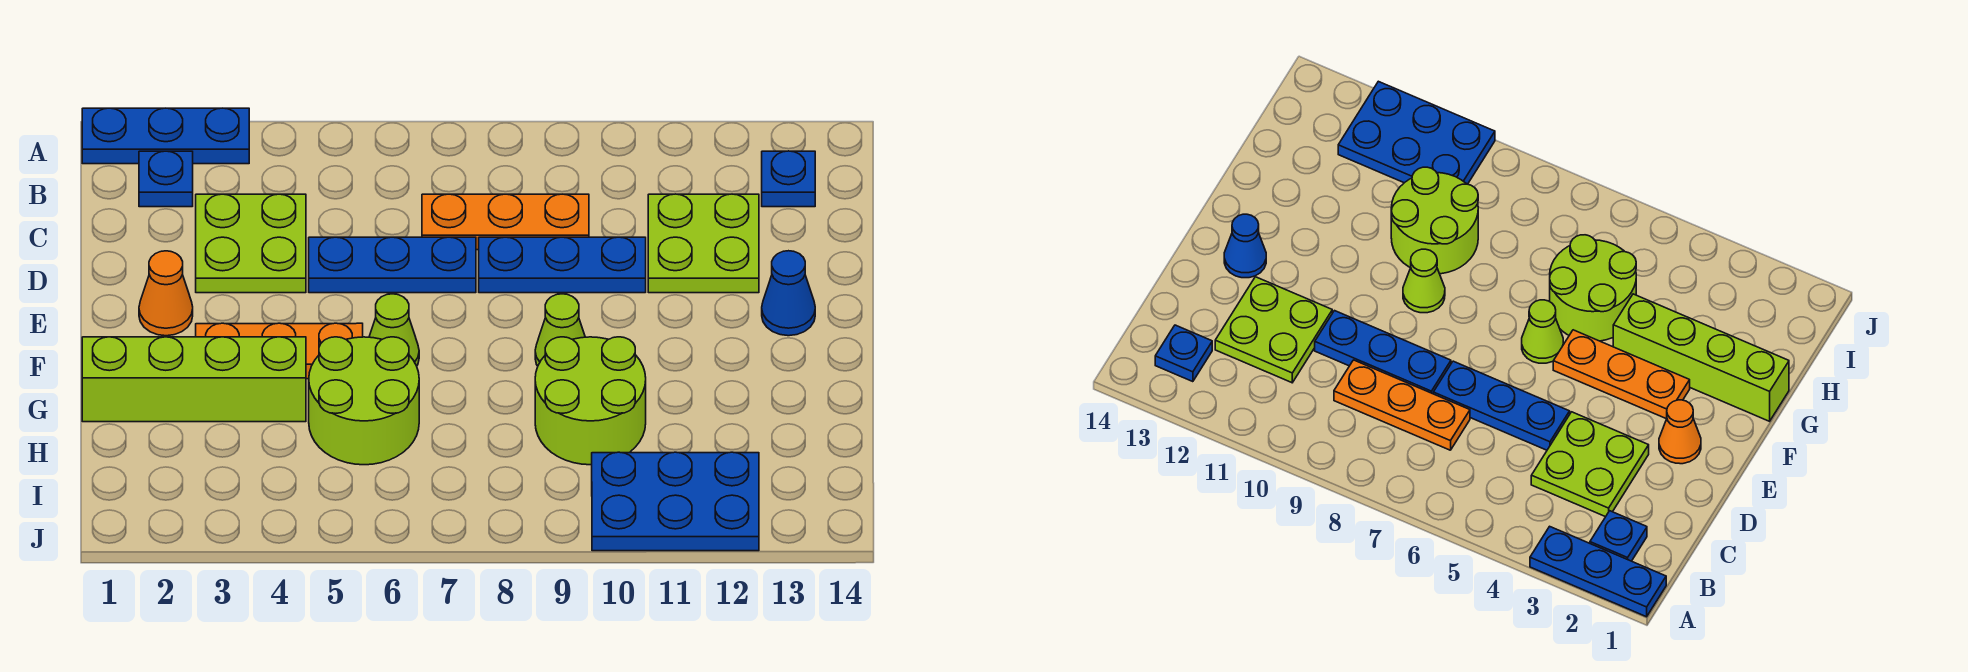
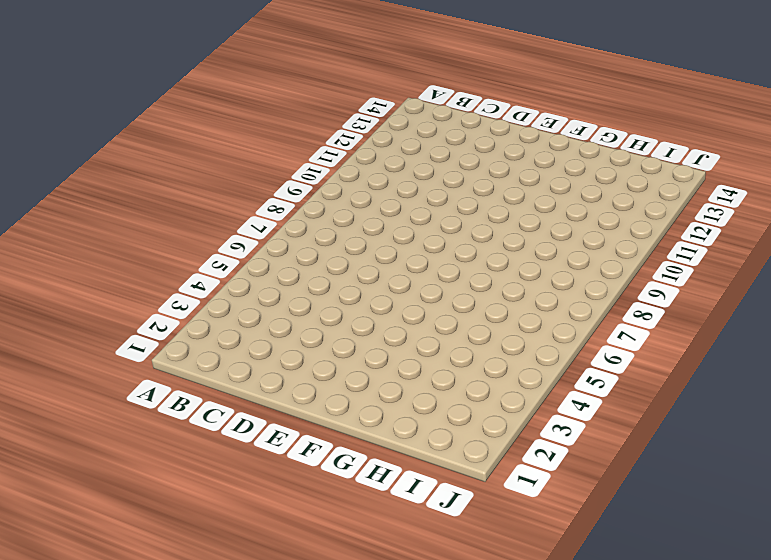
none -> blue 1x3 plate [82,108,249,164]
none -> blue 1x1 plate [139,151,193,207]
none -> blue 1x1 plate [762,151,815,207]

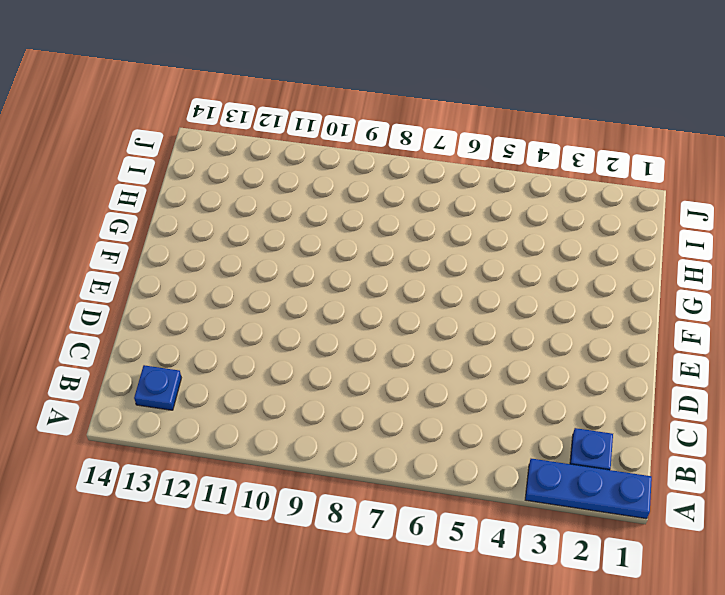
none -> lime 2x2 plate [196,194,306,293]
none -> orange 1x3 plate [422,194,589,250]
none -> lime 2x2 plate [648,194,759,293]

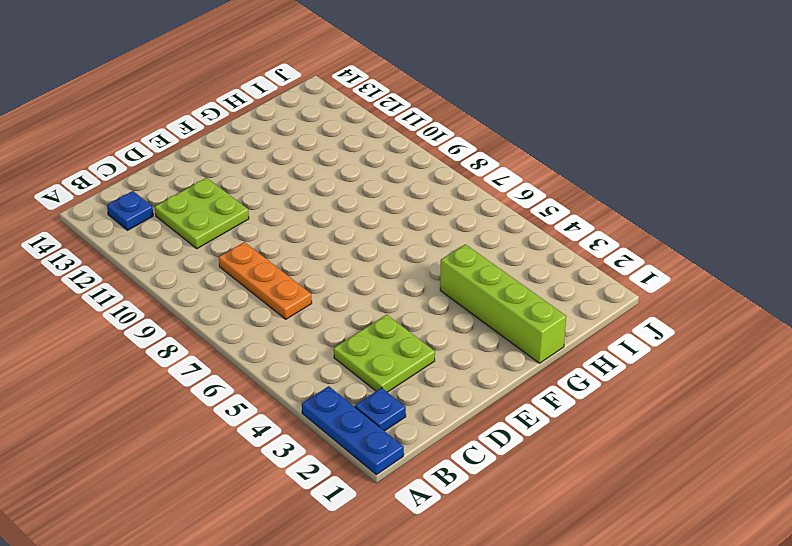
none -> blue 1x3 plate [309,237,476,293]
none -> blue 1x3 plate [479,237,646,293]
none -> orange 1x1 cone [139,251,193,336]

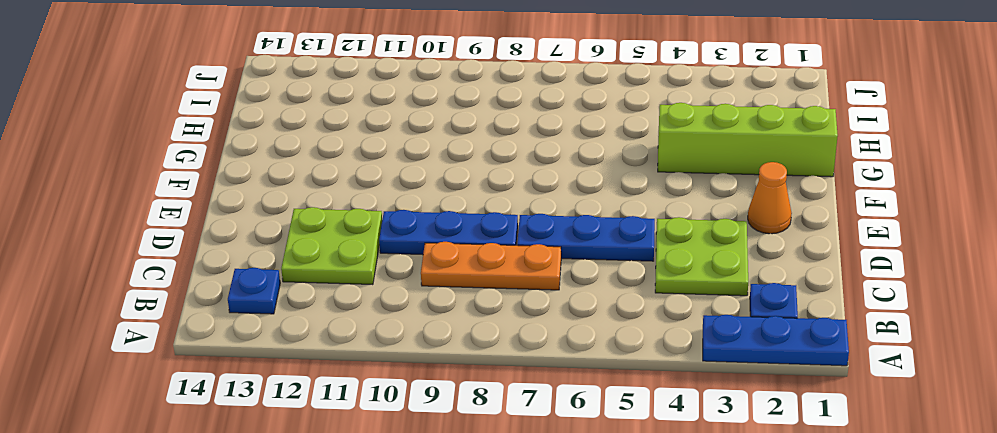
none -> blue 1x1 cone [762,251,815,336]
none -> orange 1x3 plate [196,323,363,379]
none -> lime 1x1 cone [369,294,419,366]

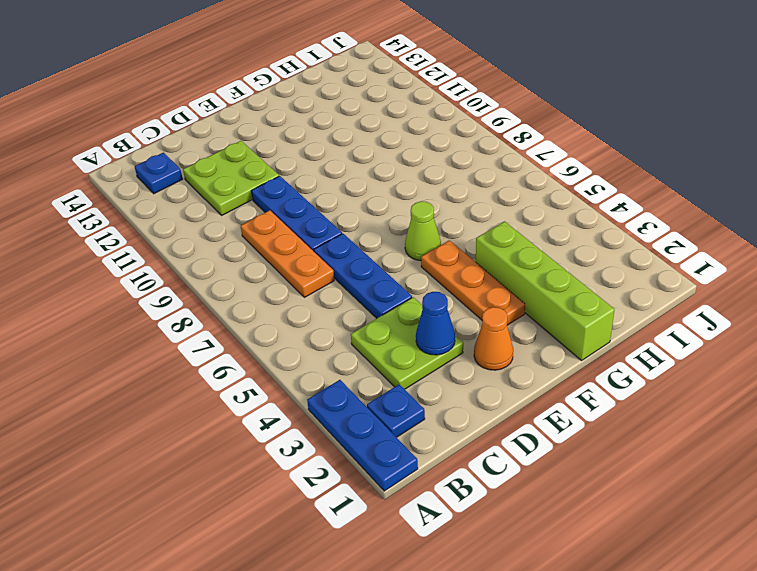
blue 1x1 cone [416,292,455,355] -> blue 1x1 cone moved to [762,251,815,336]
none -> lime 1x1 cone [535,294,585,366]
none -> lime 2x2 round brick [309,337,419,465]
none -> lime 2x2 round brick [535,337,646,465]

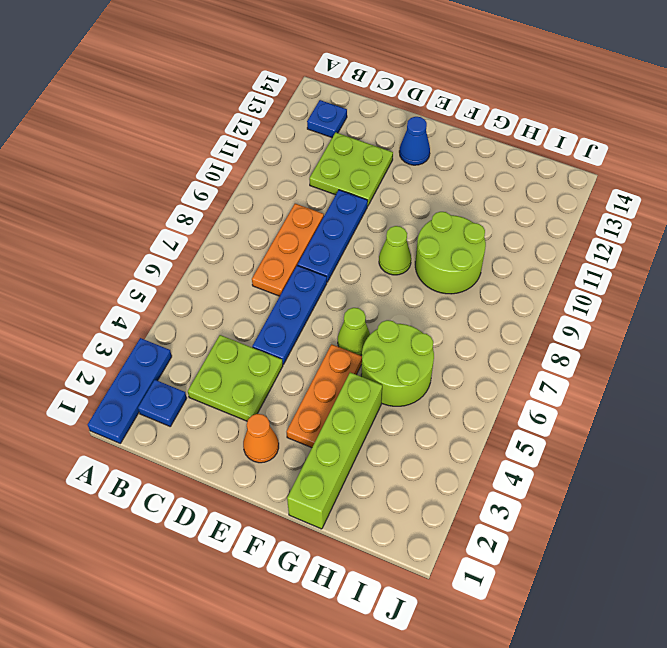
none -> blue 2x3 plate [592,452,759,551]

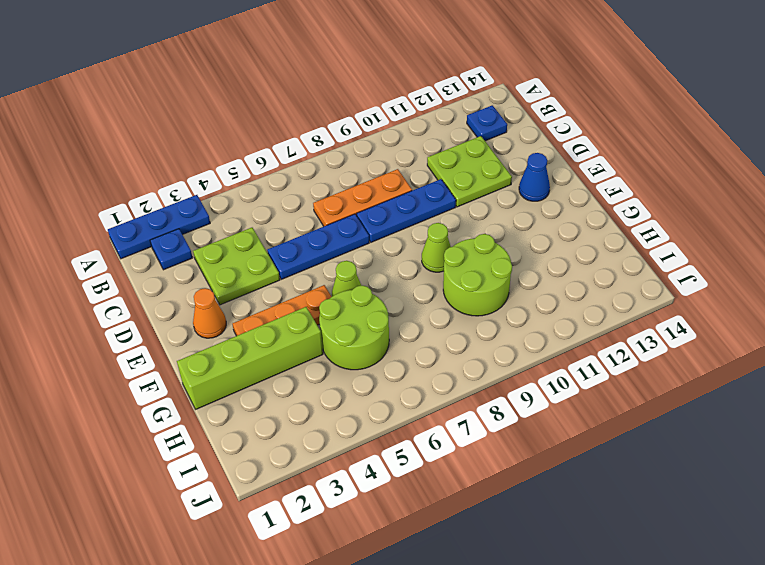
none -> blue 2x3 plate [592,452,759,551]

